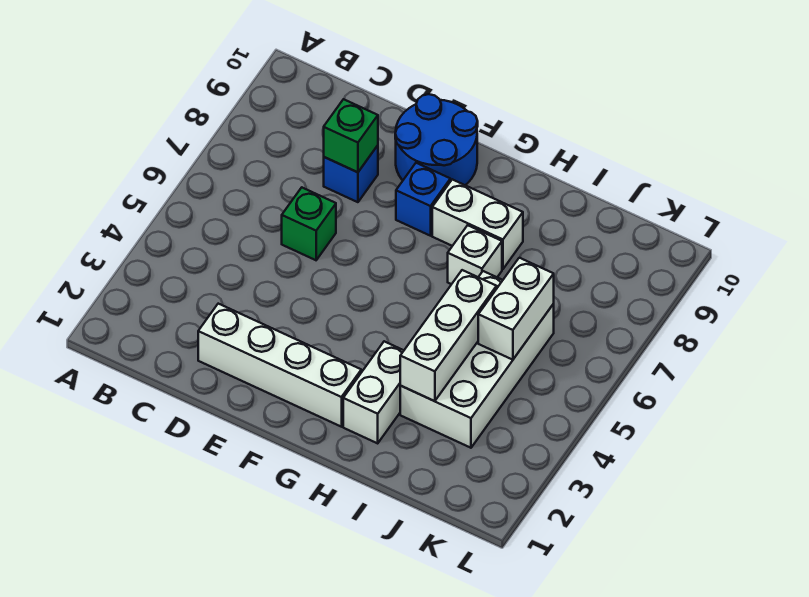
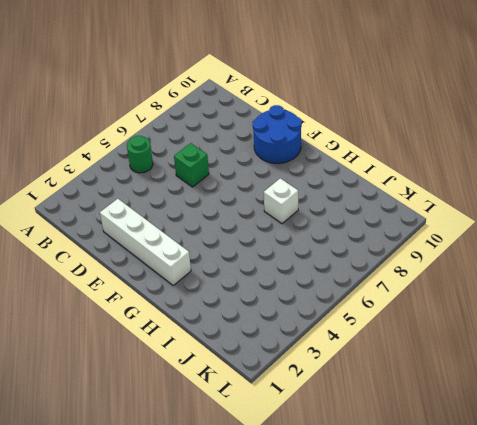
green 1x1 round brick [127,136,153,173] -> none
none -> blue 1x1 brick [324,145,378,202]
none -> blue 1x1 brick [396,163,450,236]
none -> white 1x2 brick [432,179,523,269]

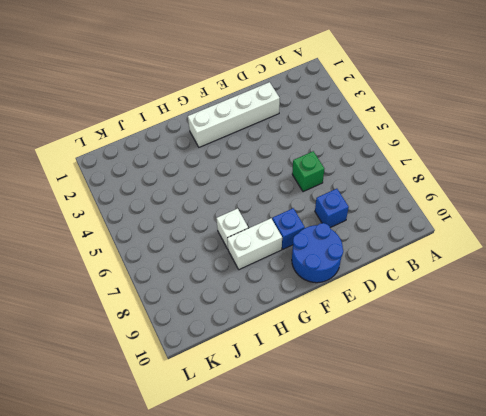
none -> white 1x2 brick [343,341,404,443]
none -> white 2x4 brick [400,271,554,448]
none -> green 1x1 brick [324,99,378,172]

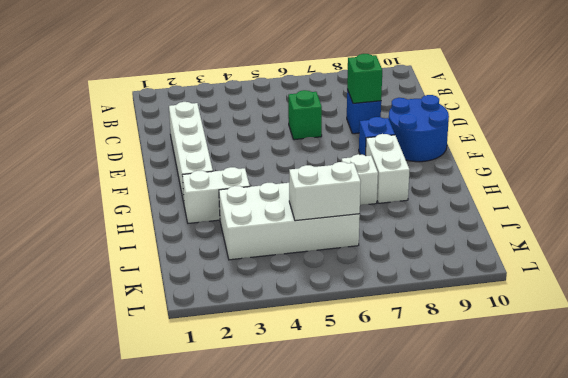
none -> white 1x3 brick [400,270,497,401]

